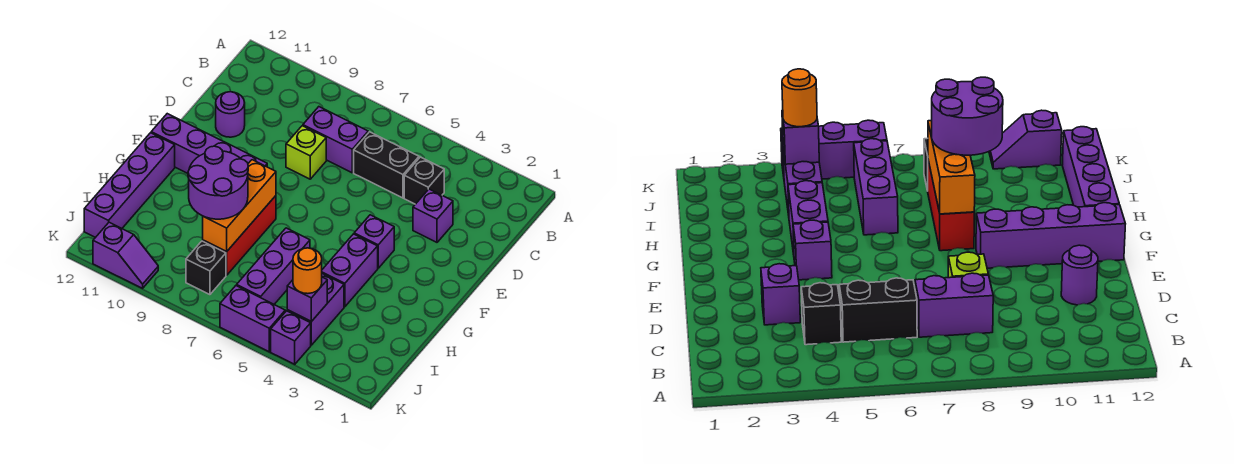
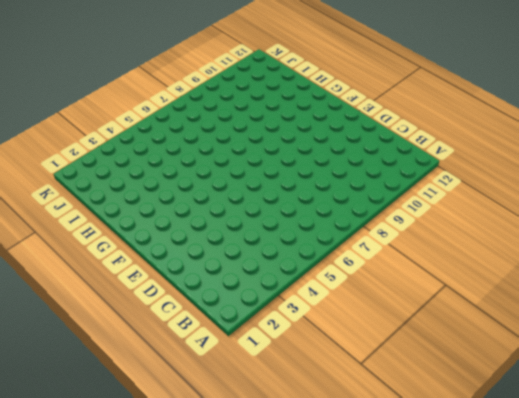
none -> black 1x1 brick [404,157,444,204]
none -> black 1x2 brick [354,132,419,198]
none -> purple 1x2 brick [303,107,368,173]

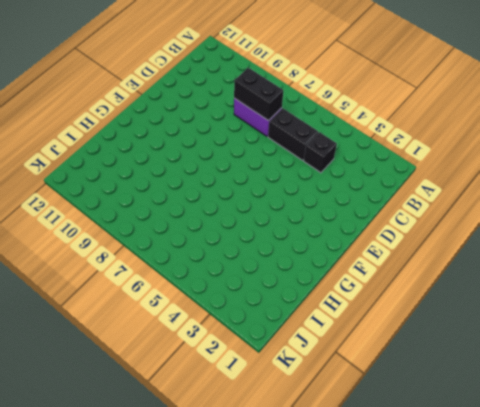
black 1x2 brick [234,68,284,121] -> none
none -> purple 1x1 brick [413,189,453,242]
none -> lime 1x1 brick [286,126,326,179]
none -> purple 1x1 round brick [216,91,245,137]

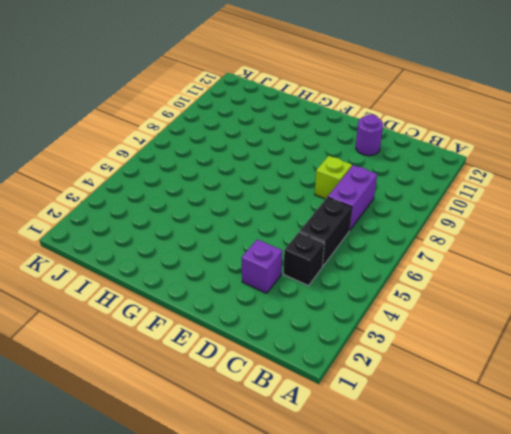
none -> purple 1x1 brick [354,215,394,268]
none -> purple 1x4 brick [151,114,267,173]
none -> purple 1x2 brick [322,234,378,307]

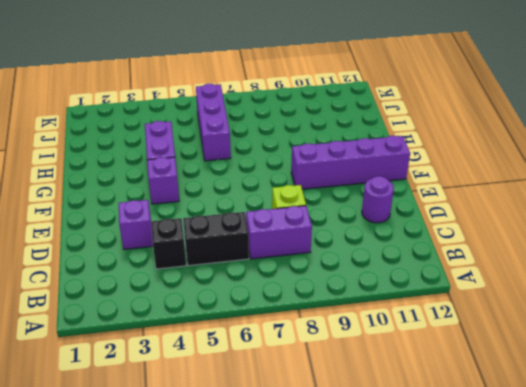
none -> red 1x3 brick [203,196,276,275]
none -> purple 1x4 brick [84,133,175,238]
none -> purple 1x2 brick [287,274,344,345]

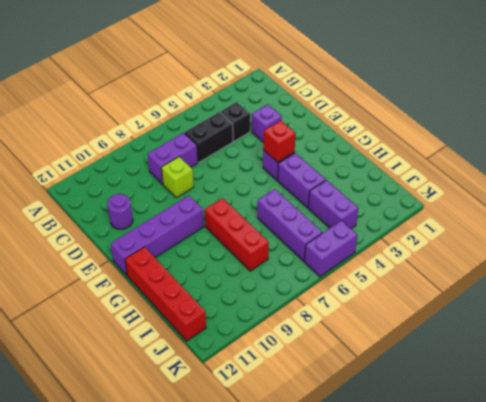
red 1x1 brick [263,121,296,162] -> none
red 1x4 brick [125,247,206,341] -> purple 1x4 brick [84,133,175,238]
none -> black 1x1 brick [186,241,226,295]
none -> purple 1x1 brick [271,311,311,364]
none -> purple 1x2 slope [93,222,158,288]

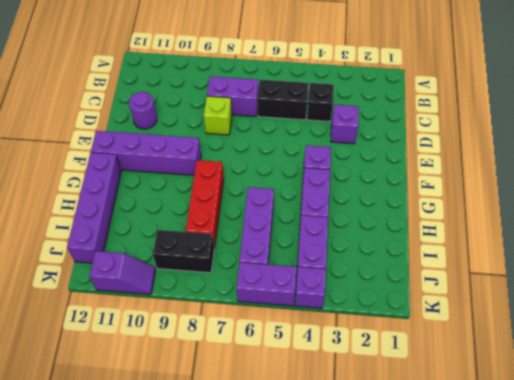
black 1x2 brick [153,230,214,273] -> black 1x1 brick [186,241,226,295]
none -> orange 1x3 brick [203,160,276,252]
none -> purple 1x1 brick [287,277,327,322]
none -> purple 2x2 round brick [188,146,248,219]

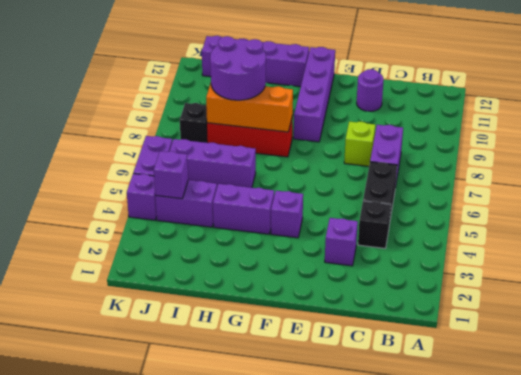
none -> purple 1x2 slope [93,222,158,288]
none -> orange 1x1 round brick [293,248,322,294]

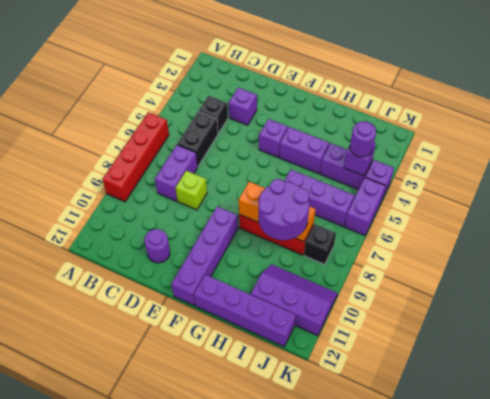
red 1x4 brick [102,112,169,202] -> none
purple 2x3 slope [251,264,337,336] -> purple 1x2 slope [93,222,158,288]
purple 1x1 round brick [350,121,376,157] -> orange 1x1 round brick [293,248,322,294]

